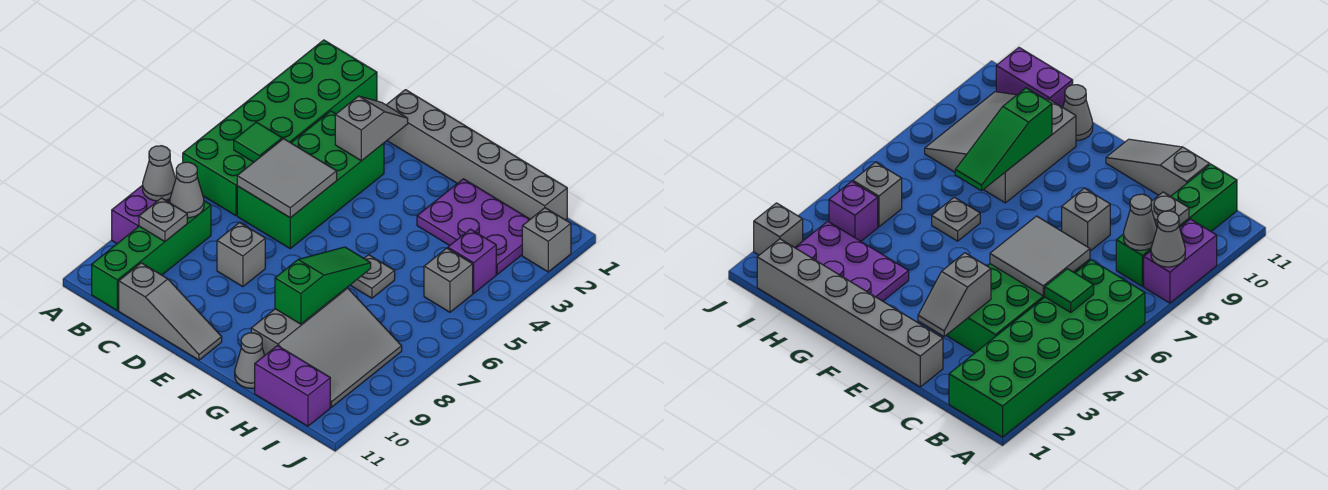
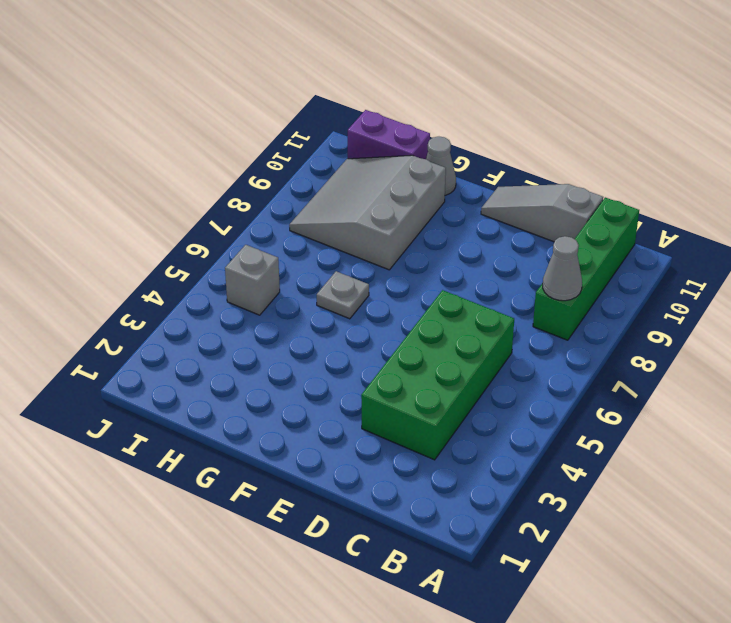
none -> green 2x6 brick [183,40,377,216]
none -> purple 1x2 brick [112,185,170,244]
none -> grey 1x6 brick [387,90,567,220]

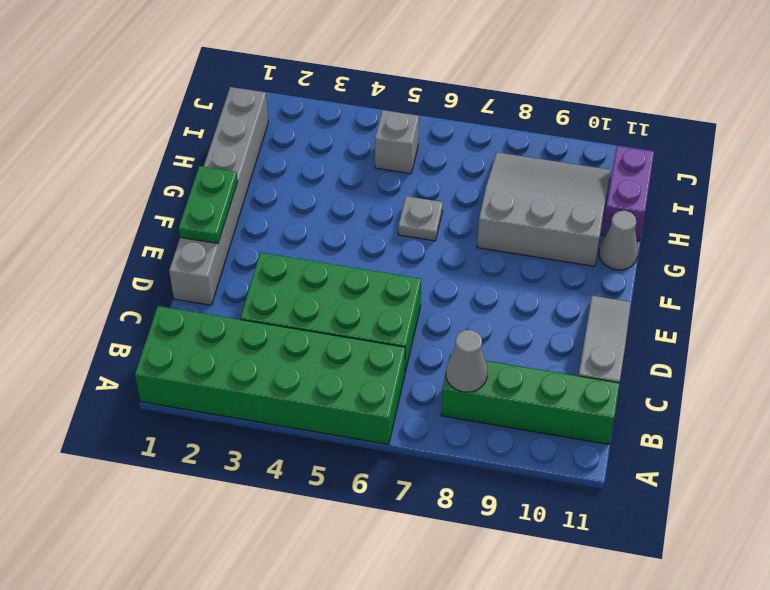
green 1x2 plate [179,166,238,244] -> none
none -> purple 1x2 brick [112,185,170,244]
none -> grey 1x1 brick [217,223,265,287]
none -> purple 2x3 plate [417,179,530,274]

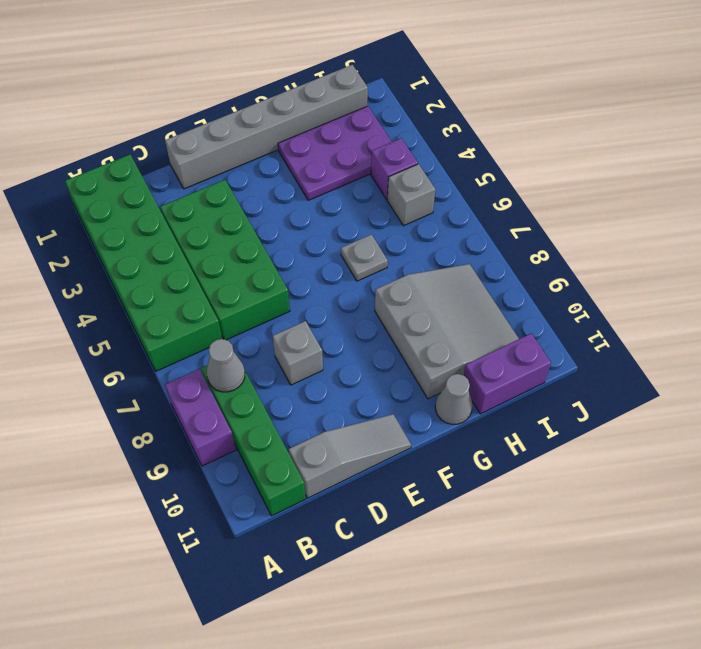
none -> grey 1x1 brick [522,208,571,272]
none -> grey 1x1 cone [143,146,176,201]
none -> green 1x1 tile [234,122,282,162]

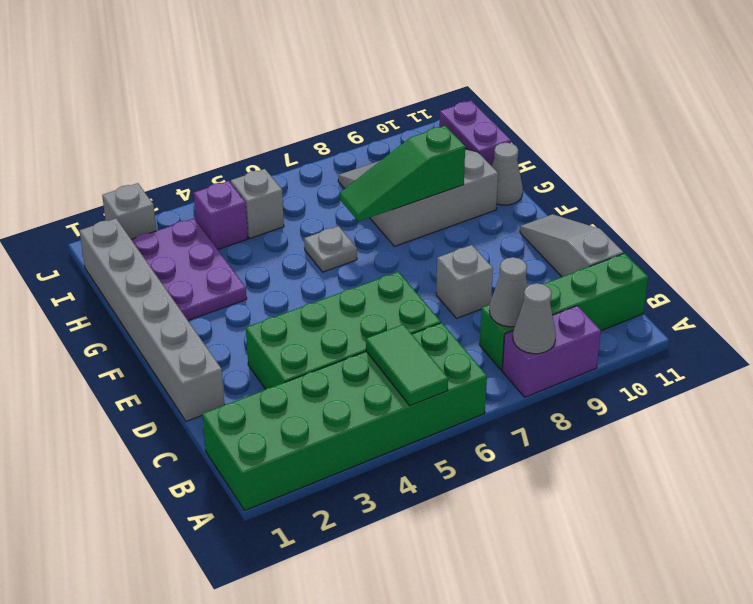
green 1x2 tile [366,324,448,406] -> green 1x1 tile [234,122,282,162]
none -> grey 1x1 plate [139,198,187,242]
none -> grey 2x2 tile [237,139,337,218]
none -> grey 1x2 slope [335,96,408,161]

